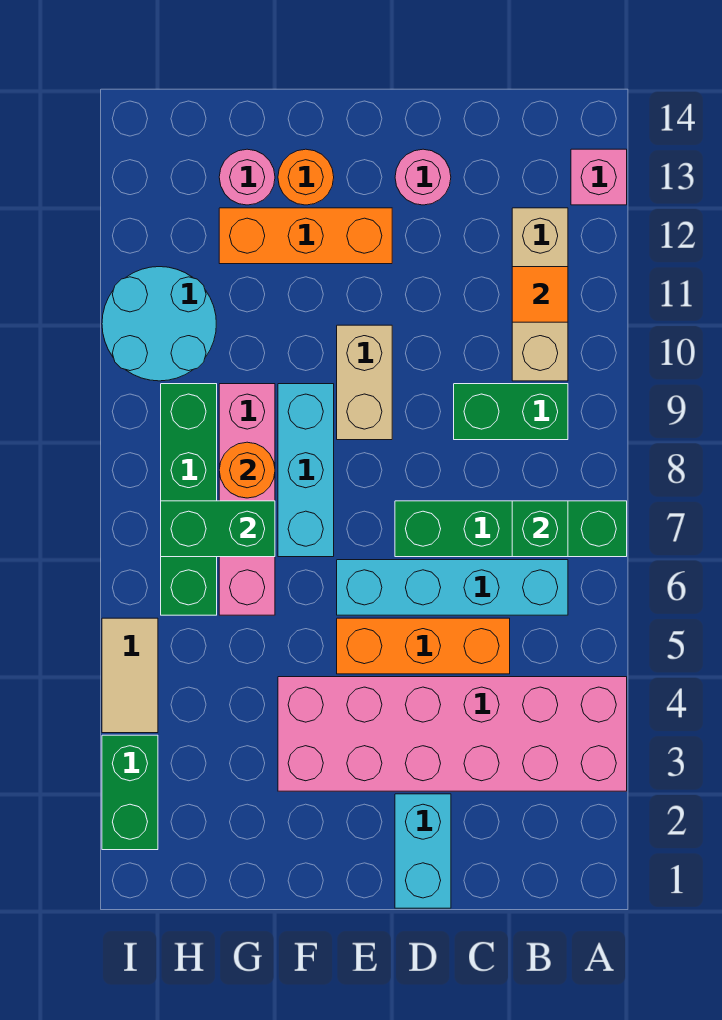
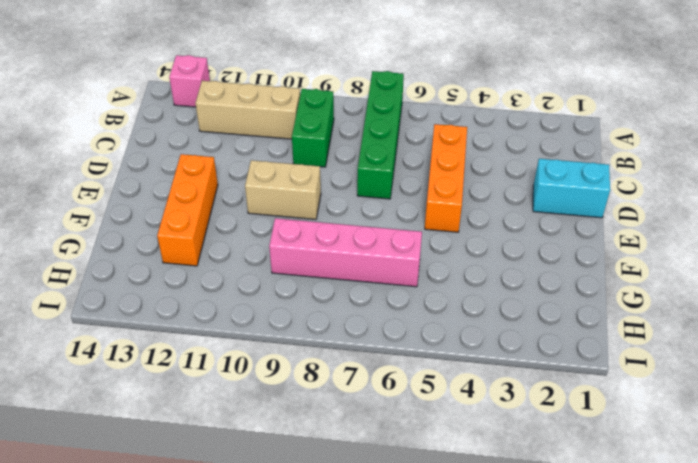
none -> pink 2x6 brick [278,677,627,791]
none -> cyan 1x4 brick [337,560,568,615]
none -> pink 1x1 round brick [395,149,451,205]

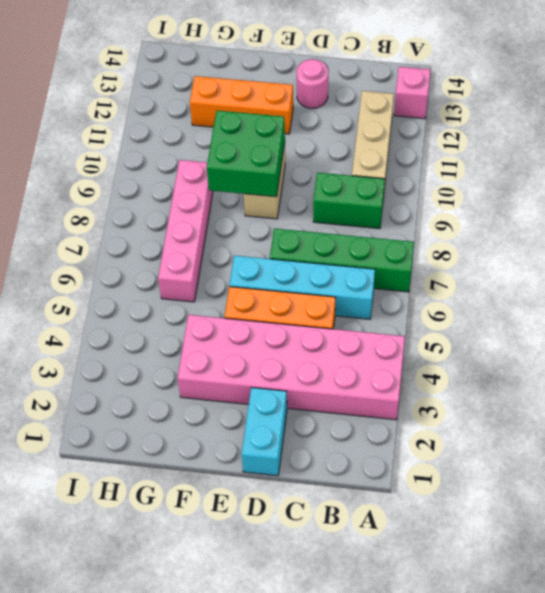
green 2x2 brick [207,111,285,197] -> none
none -> cyan 1x3 brick [278,384,334,557]
none -> orange 1x1 round brick [278,149,334,205]
none -> pink 1x1 round brick [219,149,275,205]

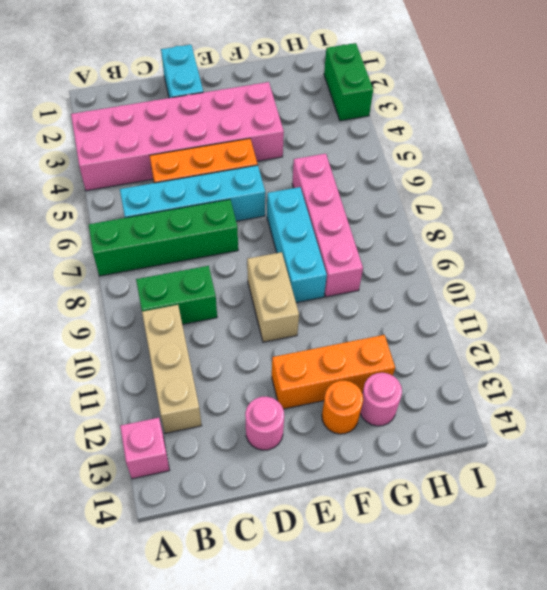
none -> green 1x4 brick [161,384,217,615]
none -> cyan 2x2 round brick [102,267,216,381]
none -> tan 1x2 tile [102,618,158,733]

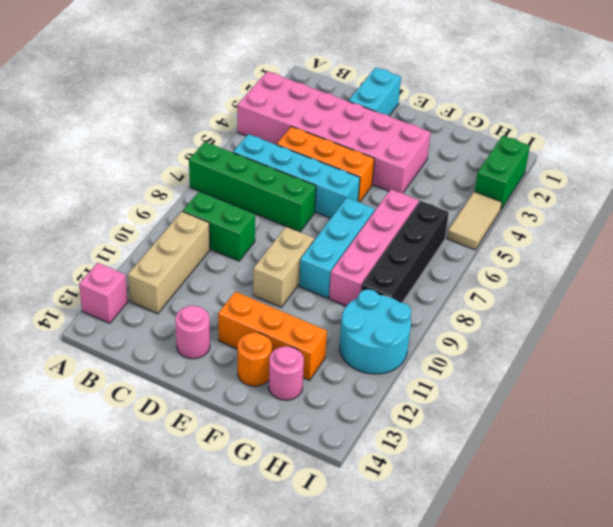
black 1x4 brick [361,201,449,303] -> green 1x4 brick [161,384,217,615]
none -> green 1x1 brick [512,501,568,557]
none -> orange 1x1 tile [512,267,568,322]
none -> green 1x2 brick [161,501,275,557]

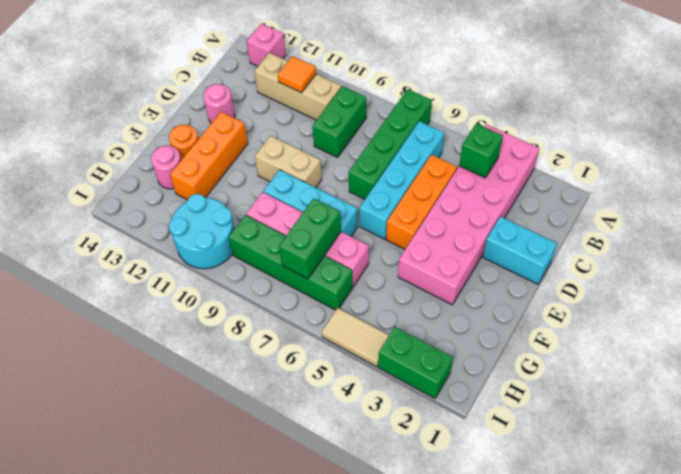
green 1x1 brick [459,124,503,178] -> green 1x1 brick moved to [512,501,568,557]
none -> orange 1x1 round brick [219,442,275,498]

